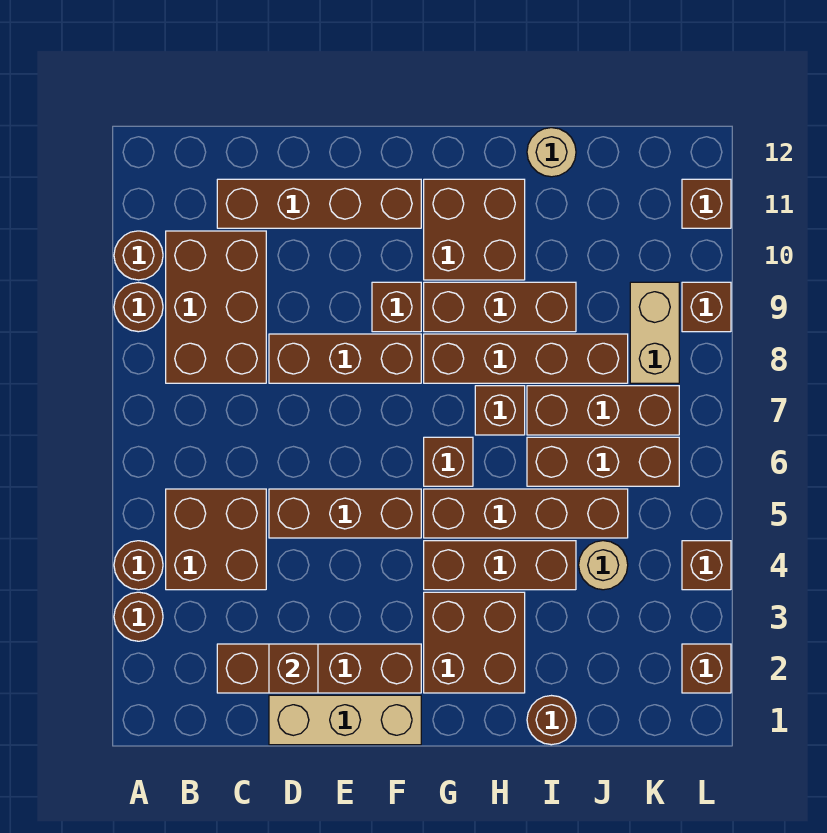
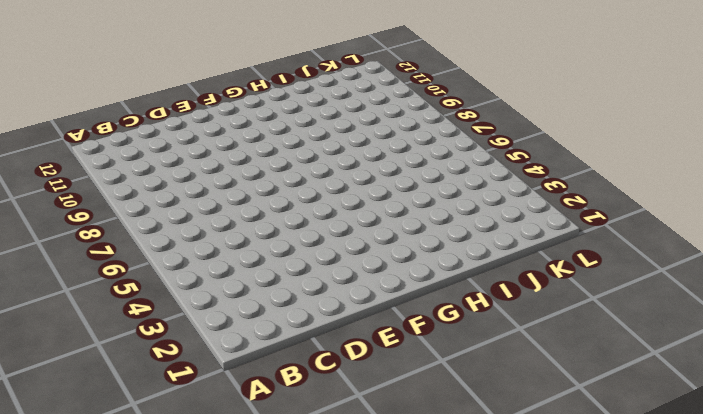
none -> brown 1x1 round brick [114,592,163,641]
none -> brown 1x1 round brick [114,541,163,590]
none -> brown 1x1 round brick [114,283,163,332]
none -> brown 1x1 round brick [114,231,163,280]

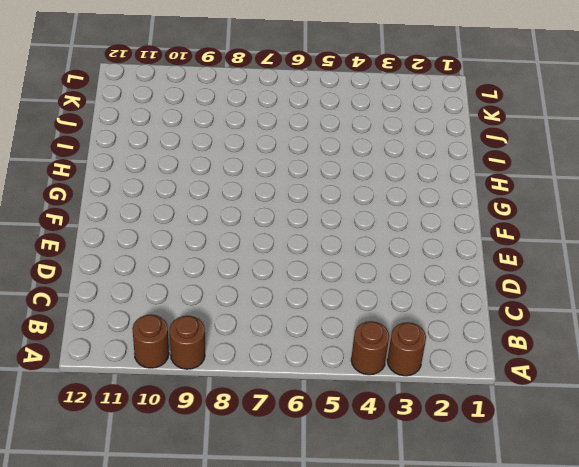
none -> brown 2x2 brick [166,489,266,590]
none -> brown 2x3 brick [166,231,266,383]
none -> brown 1x4 brick [217,644,421,693]
none -> brown 1x4 brick [217,179,421,228]

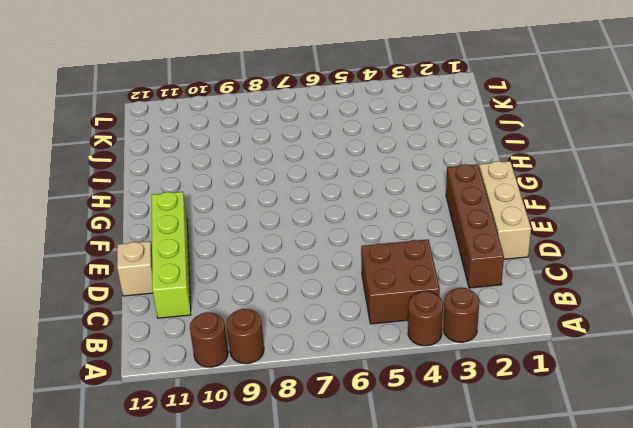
lime 1x4 brick [152,192,191,318] -> brown 1x4 brick [217,179,421,228]
tan 1x1 brick [117,241,153,296] -> none
none -> brown 2x3 brick [166,231,266,383]
none -> brown 1x3 brick [269,489,421,538]
none -> brown 1x3 brick [269,334,421,383]
none -> brown 1x1 brick [372,282,421,332]

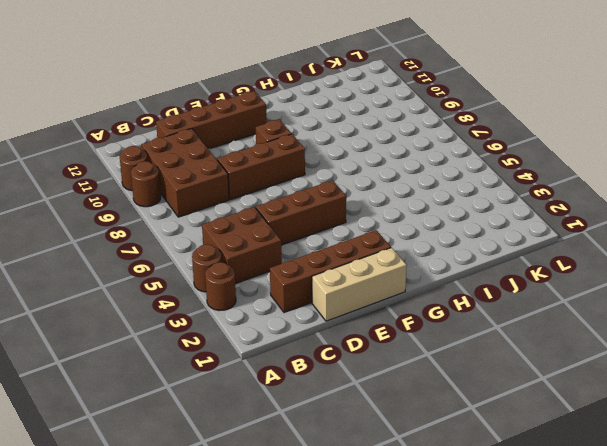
none -> brown 2x2 brick [424,592,525,693]
none -> brown 1x3 brick [424,541,576,590]
none -> brown 1x4 brick [424,489,628,538]
none -> brown 1x1 brick [424,437,473,486]

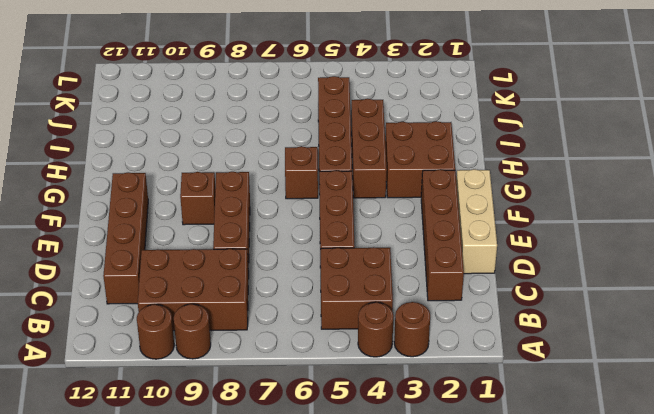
none -> brown 1x4 brick [424,334,628,383]
none -> brown 1x3 brick [424,282,576,332]
none -> brown 2x2 brick [424,179,525,280]
none -> brown 1x1 brick [475,386,525,435]

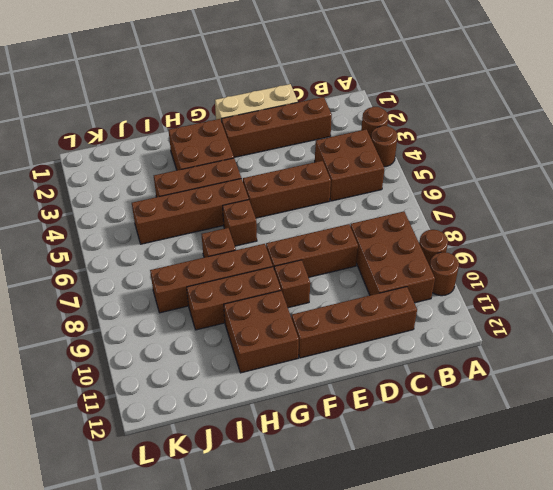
none -> brown 1x1 round brick [527,696,576,745]
none -> brown 1x3 brick [527,437,679,486]
none -> brown 1x3 brick [527,386,679,435]
none -> tan 1x1 round brick [527,128,576,177]

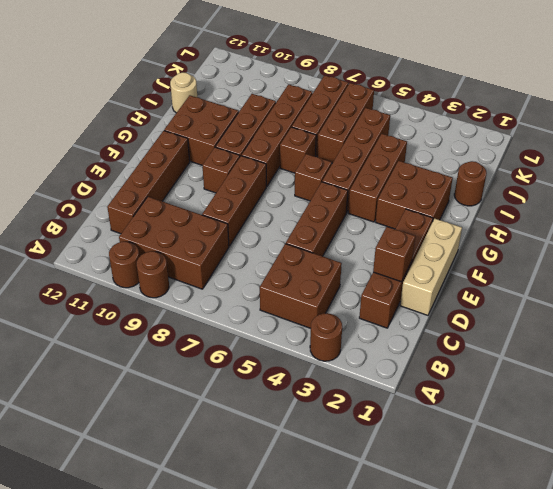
none -> brown 1x1 round brick [114,541,163,590]
none -> tan 1x1 round brick [579,541,628,590]
none -> tan 1x2 brick [630,282,679,383]
none -> brown 1x1 brick [682,644,731,693]

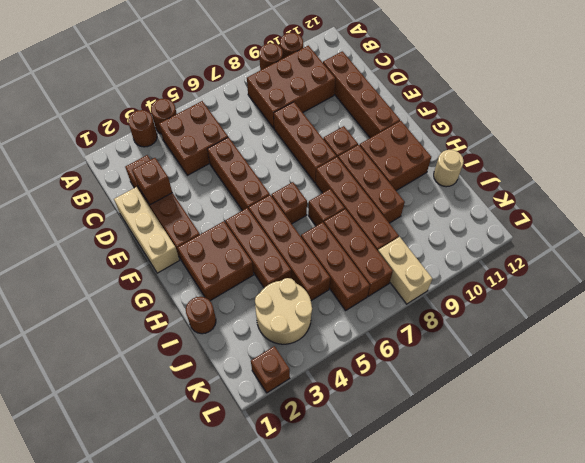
tan 2x2 round brick [255,278,312,344] -> tan 1x1 round brick [579,541,628,590]
tan 1x2 brick [378,237,432,304] -> tan 1x2 brick turned to [630,282,679,383]
none -> brown 1x1 brick [682,541,731,590]
none -> brown 1x1 brick [682,282,731,332]
none -> brown 1x1 brick [682,179,731,228]

